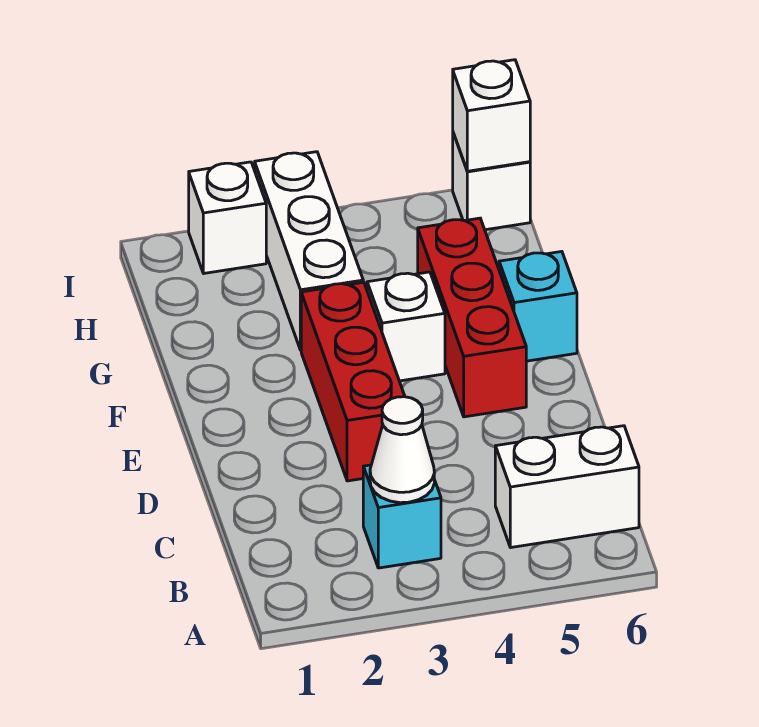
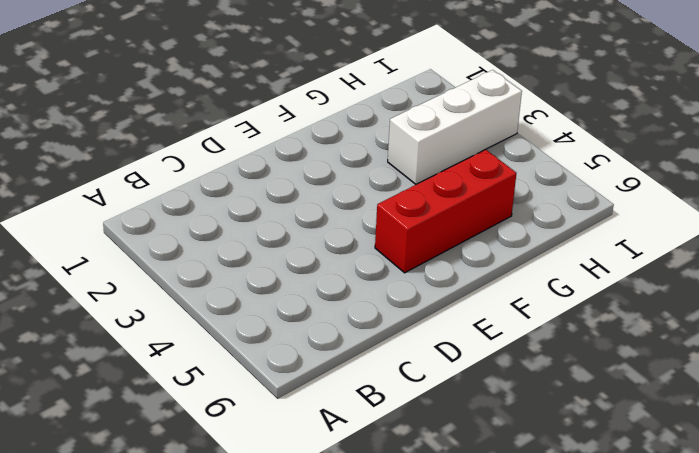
none -> cyan 1x1 brick [363,465,441,568]
none -> white 1x2 brick [495,426,639,548]

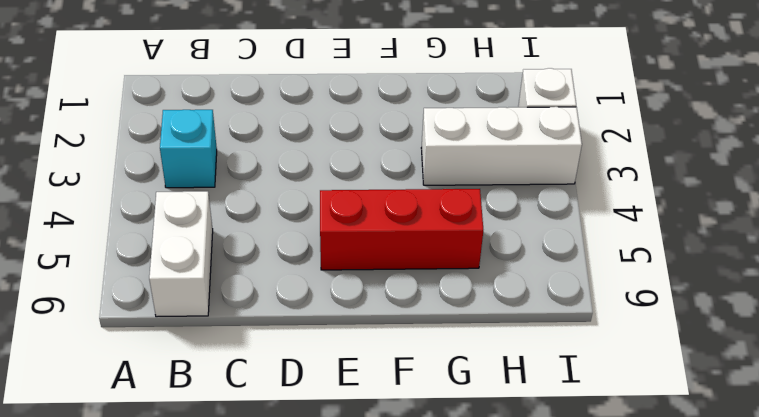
none -> red 1x3 brick [301,282,405,481]
none -> white 1x1 brick [367,272,445,381]

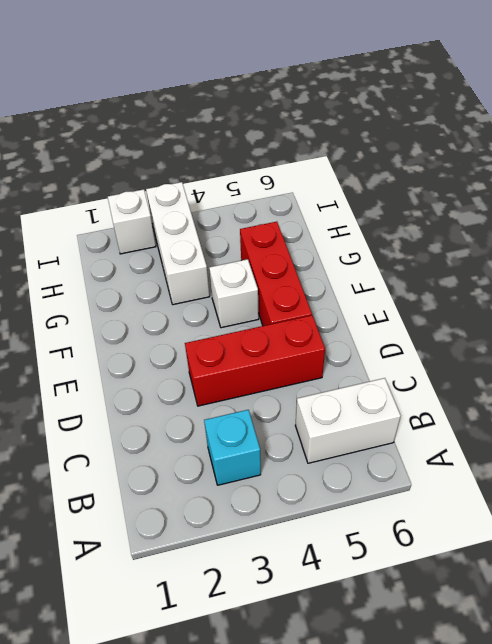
red 1x3 brick [185,315,325,406] -> red 1x3 brick turned to [301,282,405,481]
none -> cyan 1x1 brick [499,251,577,361]
none -> white 1x1 brick [453,133,530,230]

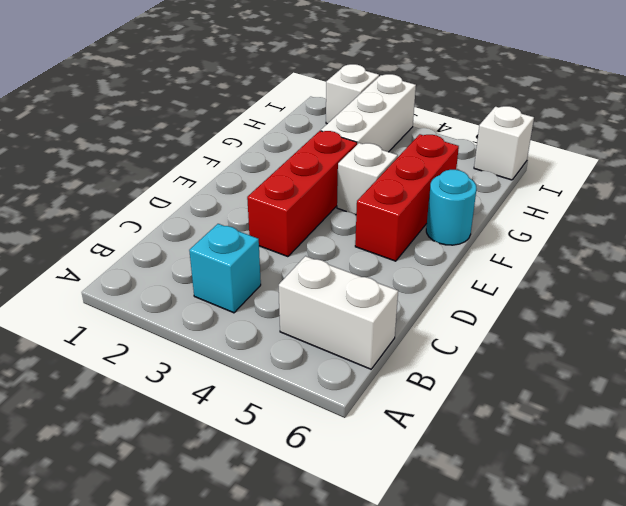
cyan 1x1 round brick [426,170,476,245] -> cyan 1x1 brick [499,251,577,361]
none -> white 1x1 cone [370,397,434,503]
none -> white 1x1 brick [453,60,530,171]

